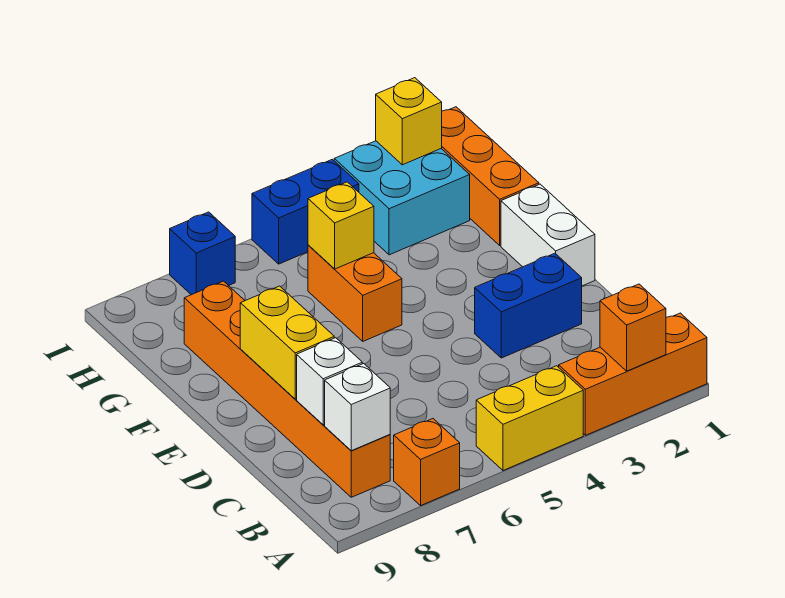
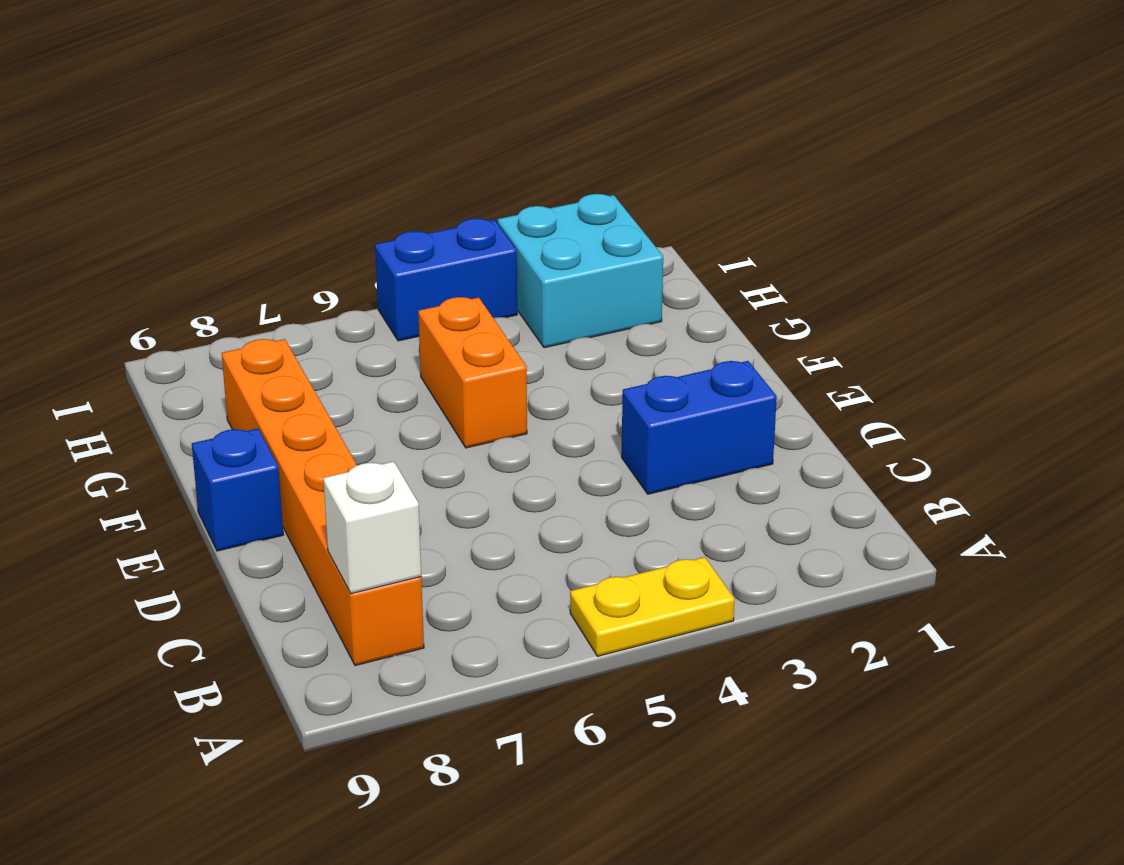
yellow 1x2 plate [570,557,734,656] -> yellow 1x2 brick [476,366,583,470]
blue 1x1 brick [192,428,283,551] -> blue 1x1 brick moved to [170,212,235,295]
none -> orange 1x3 brick [559,313,707,435]
none -> orange 1x1 brick [394,419,460,505]
none -> white 1x2 brick [501,184,595,286]

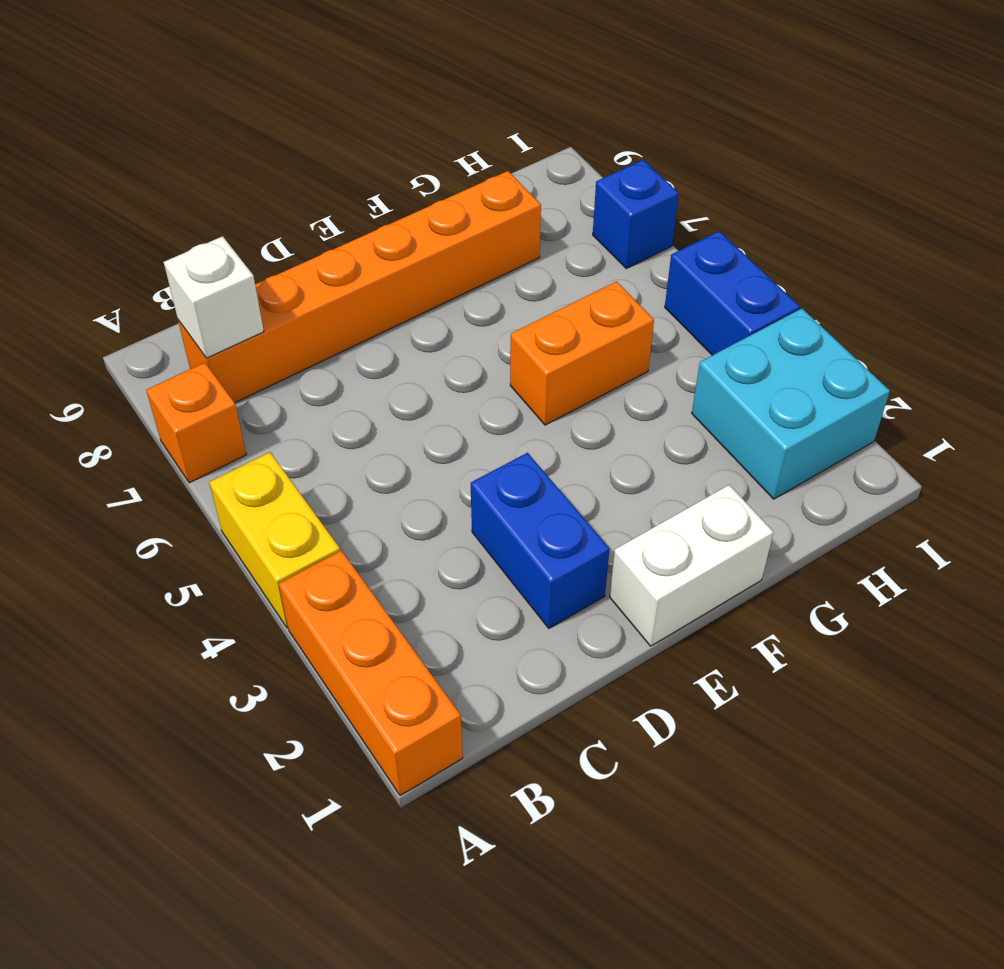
none -> orange 1x3 brick [441,107,539,245]
none -> orange 1x1 brick [600,284,666,371]
none -> white 1x1 brick [297,338,362,425]

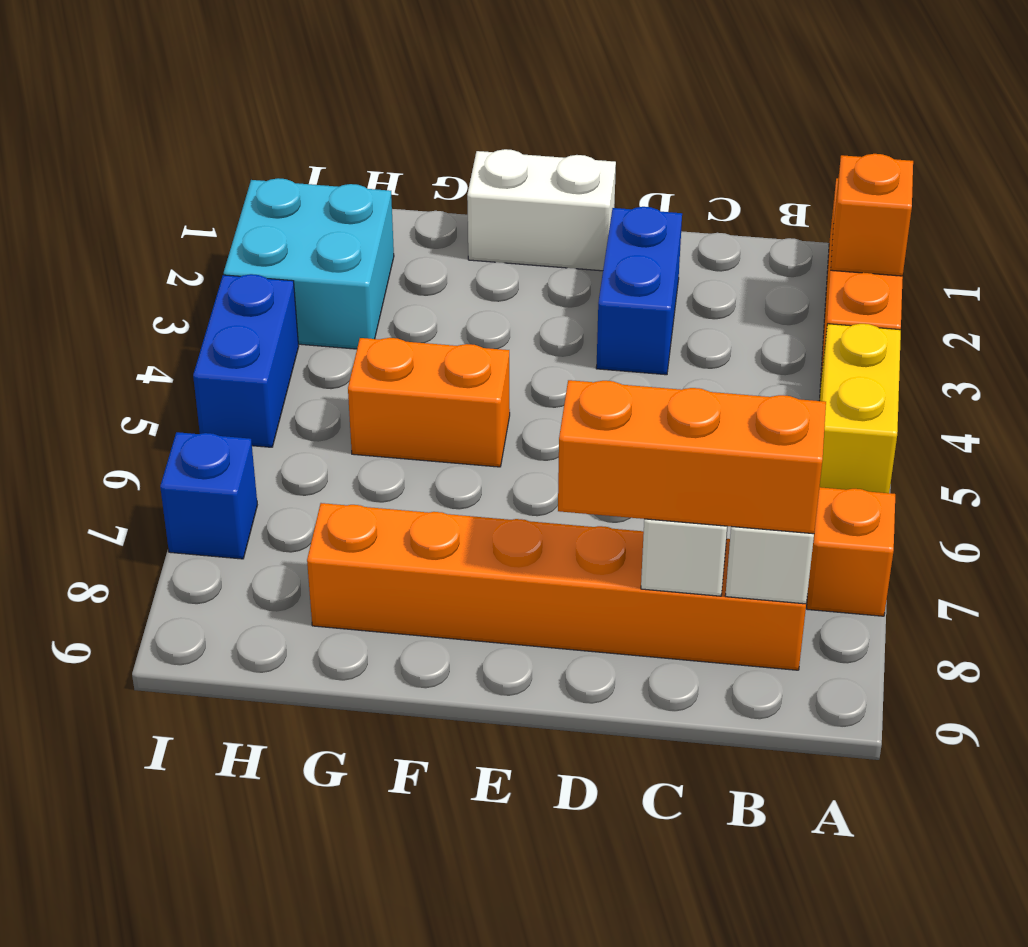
orange 1x3 brick [558,380,826,534] -> orange 1x3 brick moved to [441,107,539,245]
none -> yellow 1x2 brick [240,286,334,399]
none -> yellow 1x1 brick [308,182,374,269]
none -> yellow 1x1 brick [376,78,442,165]

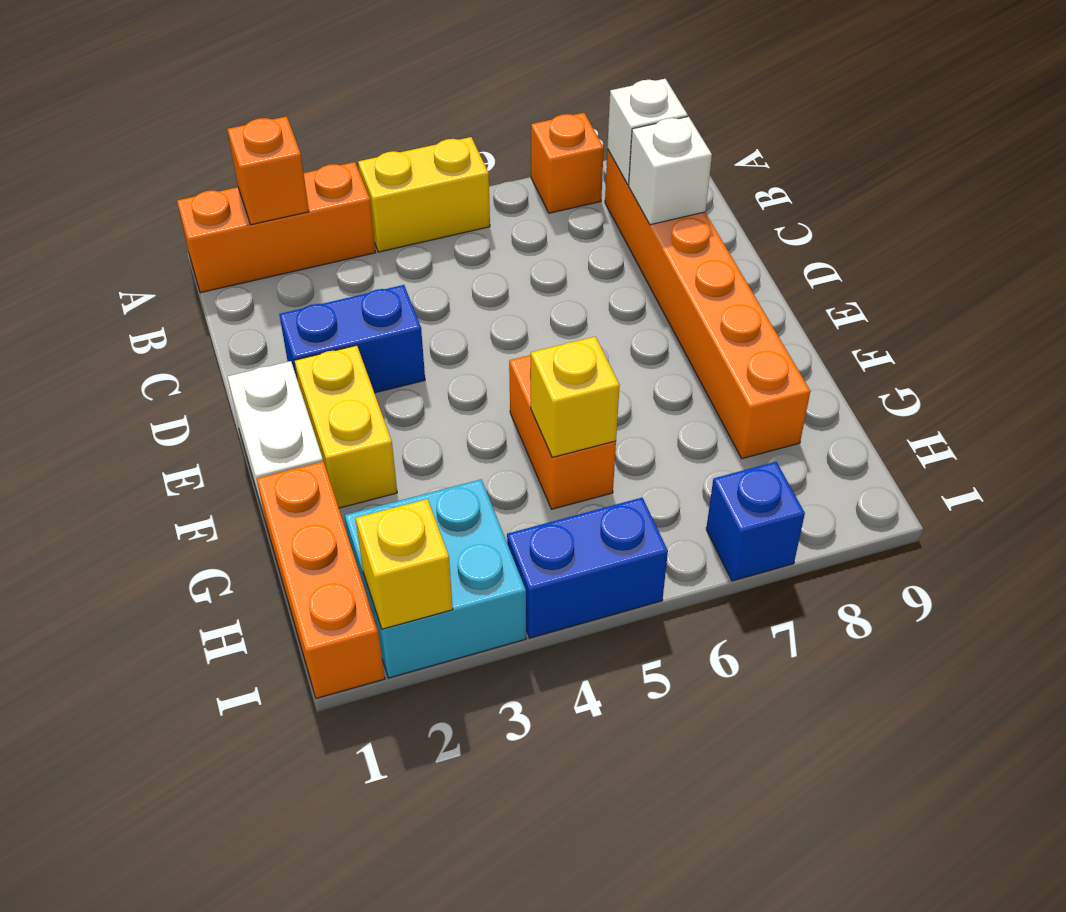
yellow 1x2 brick [294,345,397,508] -> yellow 1x2 brick moved to [240,286,334,399]

